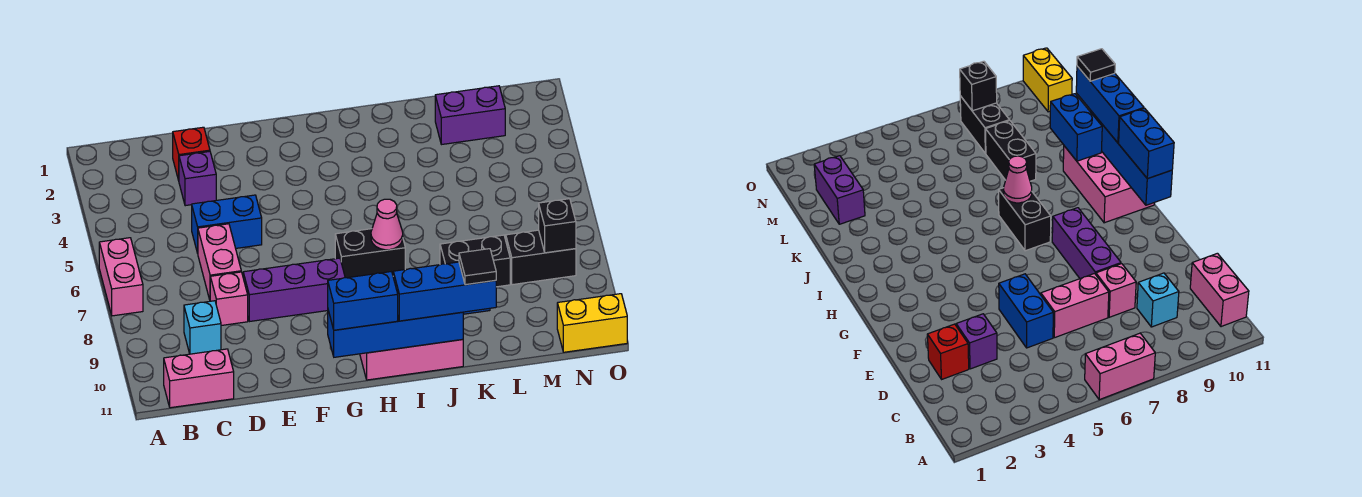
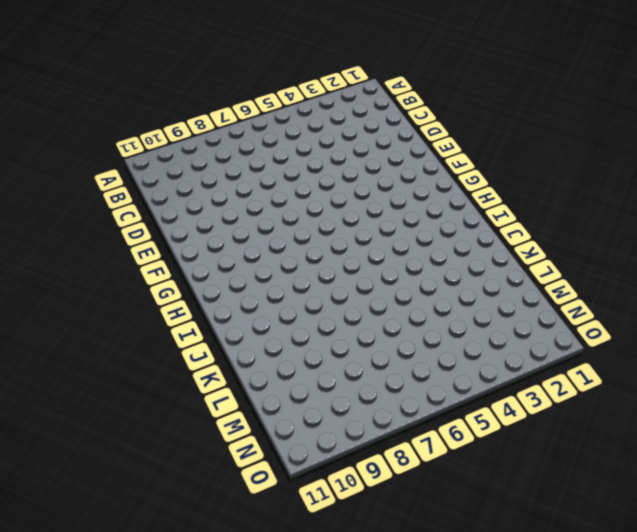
none -> pink 1x2 brick [99,238,143,316]
none -> pink 1x2 brick [164,349,234,408]
none -> cyan 1x1 brick [184,301,221,354]

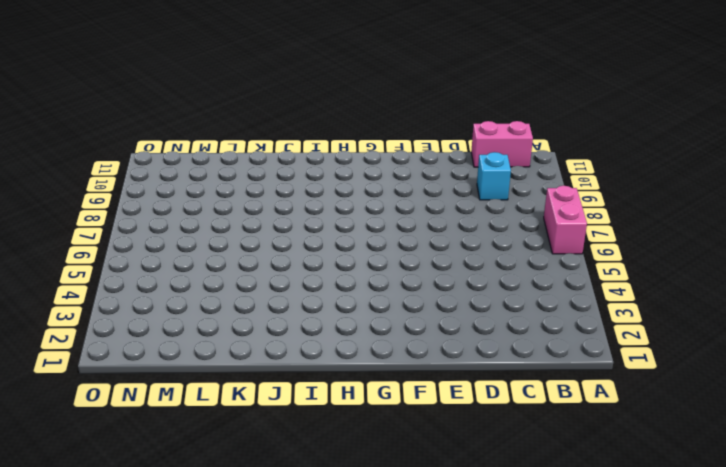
none -> red 1x1 brick [173,127,210,180]
none -> purple 1x1 brick [179,151,216,206]
none -> blue 1x2 brick [192,195,262,253]

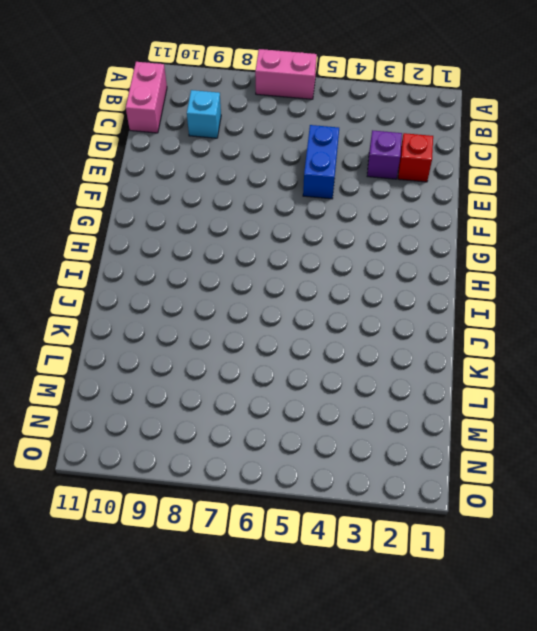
none -> pink 1x2 brick [198,224,241,300]
none -> pink 1x1 brick [210,272,248,326]
none -> purple 1x3 brick [243,258,345,322]

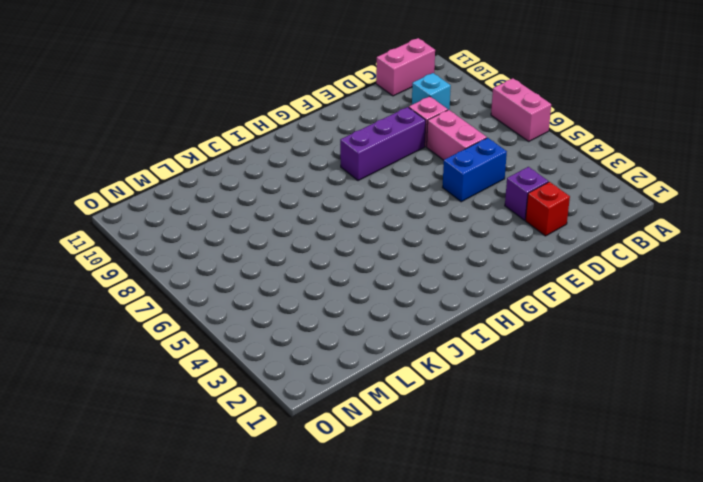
none -> black 1x2 brick [335,229,405,278]
none -> pink 2x3 brick [360,339,463,380]
none -> black 1x2 brick [440,235,510,287]

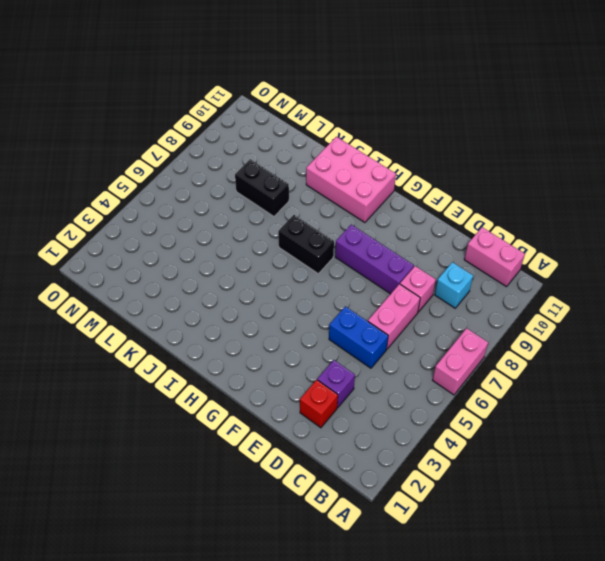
none -> purple 1x2 brick [435,86,505,145]
none -> black 1x2 brick [506,230,576,285]
none -> yellow 1x2 brick [557,294,627,352]

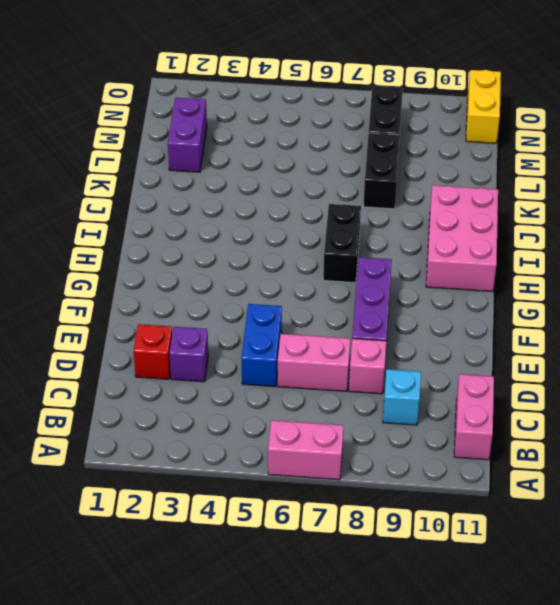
none -> blue 1x4 brick [328,311,463,357]
none -> pink 1x1 cone [371,199,403,250]
none -> blue 1x2 brick [1050,94,1102,161]

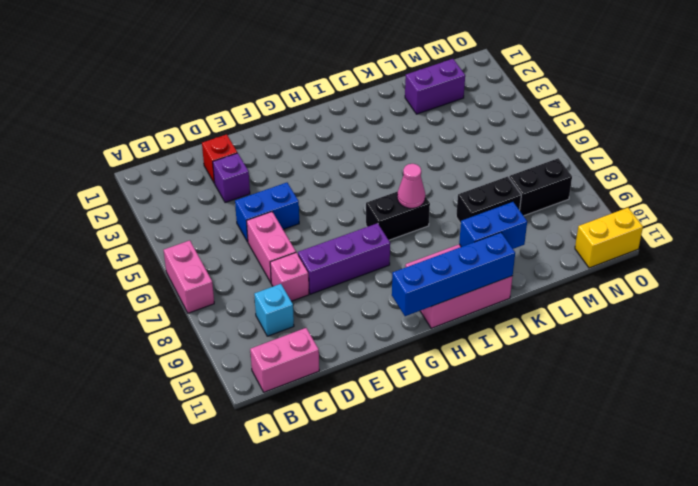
none -> black 1x1 brick [539,199,576,253]
none -> blue 1x2 brick [328,272,398,330]
none -> blue 1x3 brick [393,262,496,321]

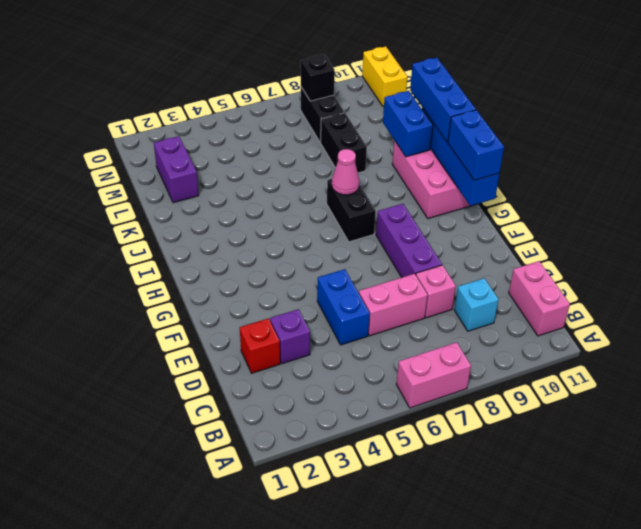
none -> black 1x1 tile [459,249,496,285]

